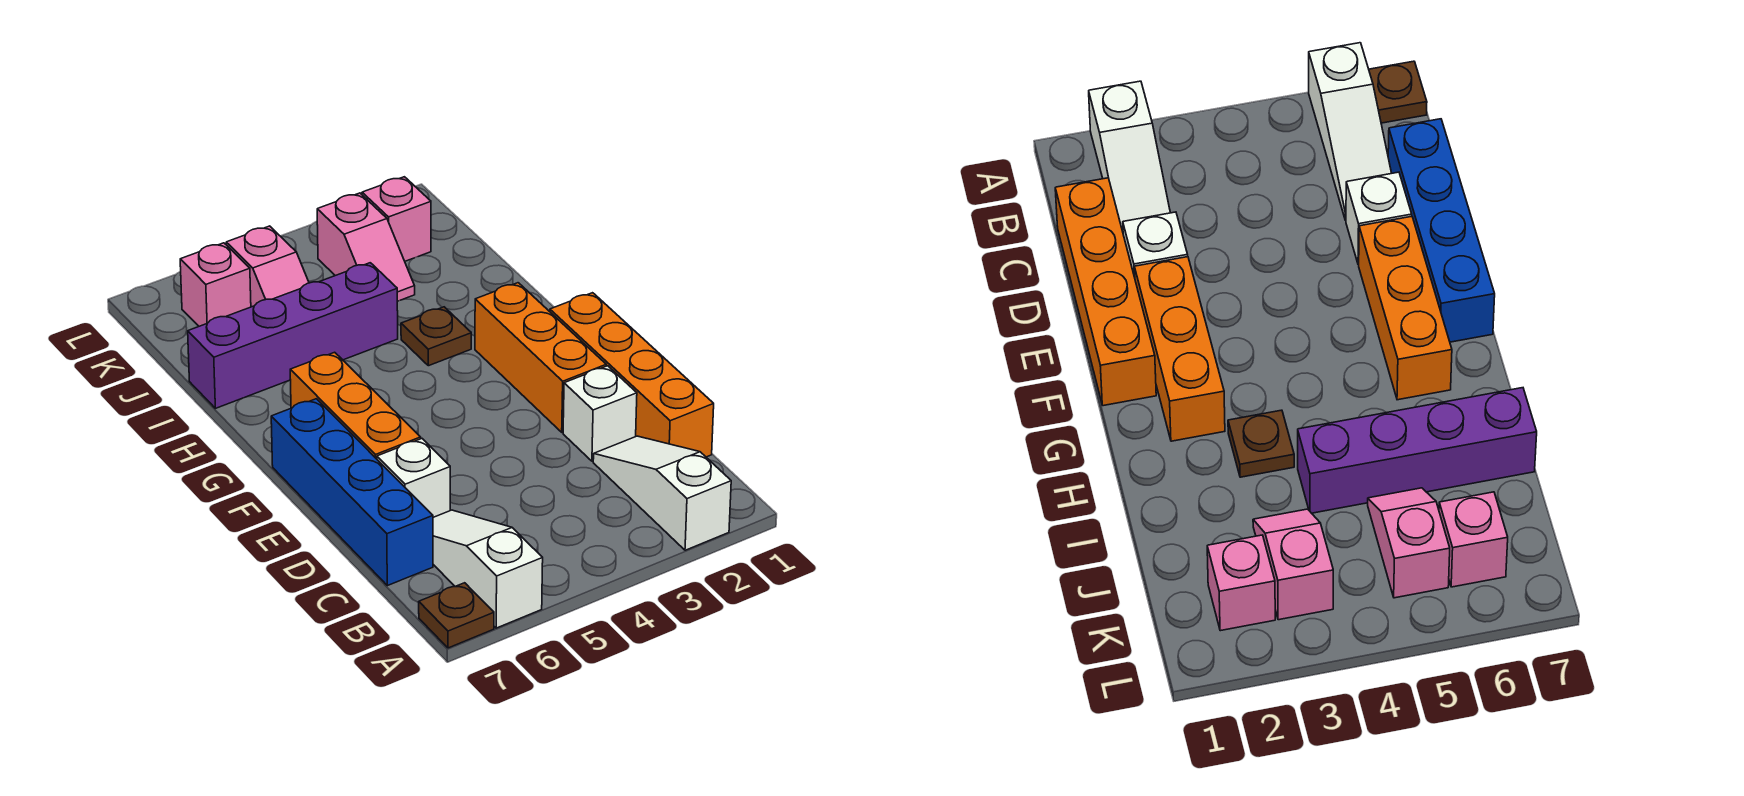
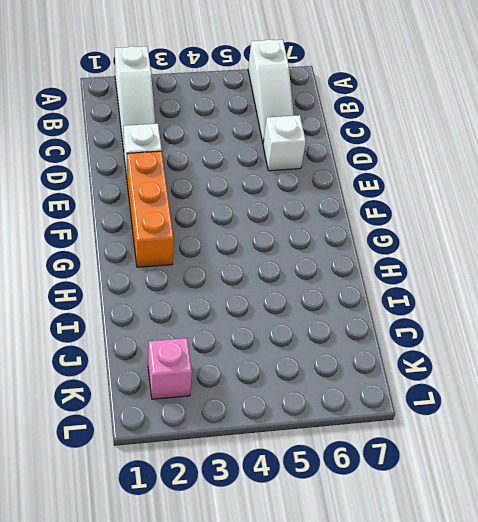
none -> brown 1x1 plate [419,583,494,648]
none -> orange 1x4 brick [550,293,714,457]
none -> blue 1x4 brick [271,399,433,586]

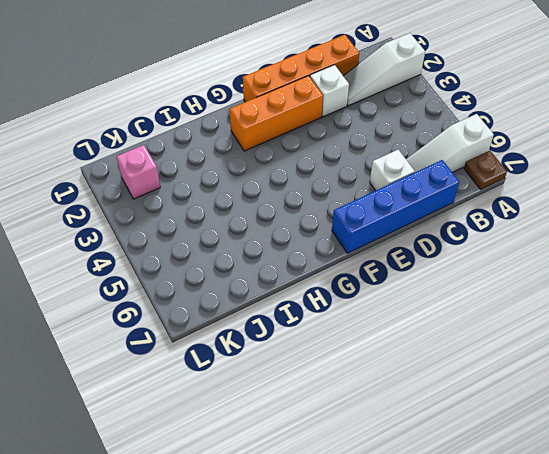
none -> orange 1x3 brick [290,352,421,459]
none -> brown 1x1 plate [401,307,471,366]
none -> purple 1x4 brick [188,263,398,408]

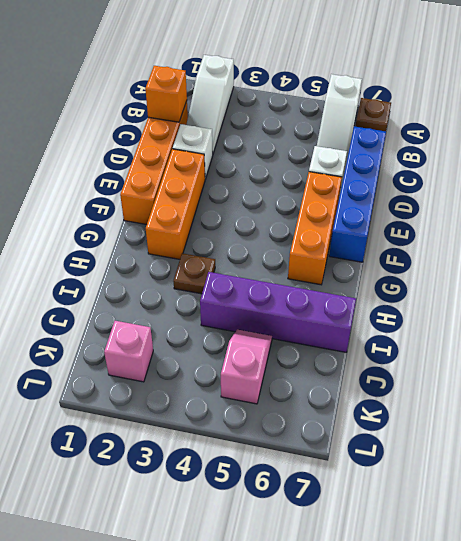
orange 1x1 brick [145,66,187,122] -> none
none -> pink 1x2 slope [317,193,415,301]
none -> pink 1x1 brick [180,243,251,326]

